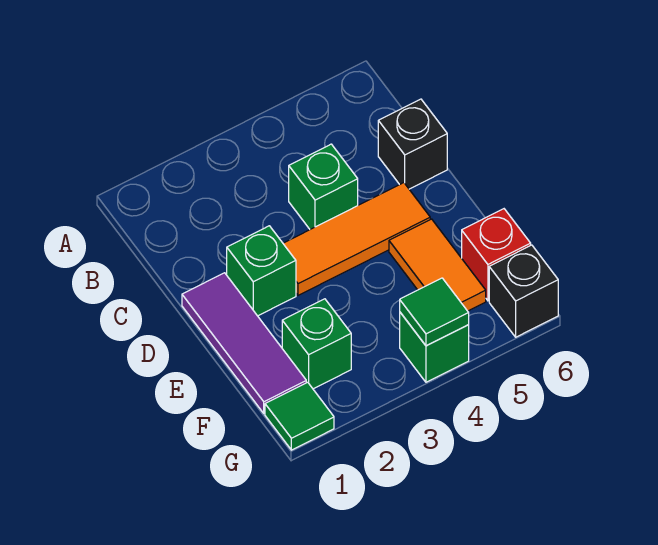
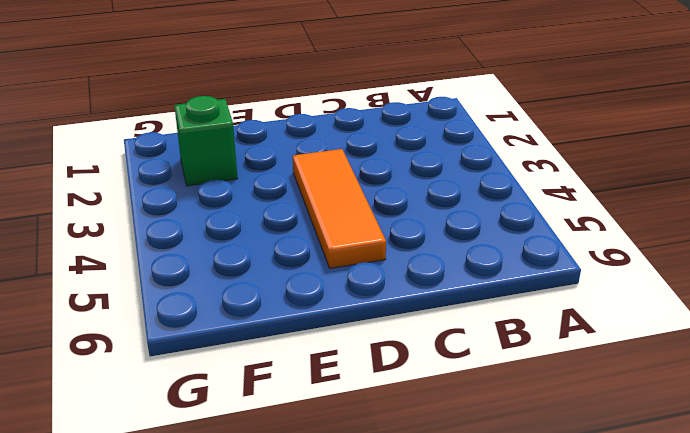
none -> green 1x1 brick [289,144,358,229]
none -> black 1x1 brick [378,99,447,189]
none -> purple 1x3 tile [182,273,306,413]

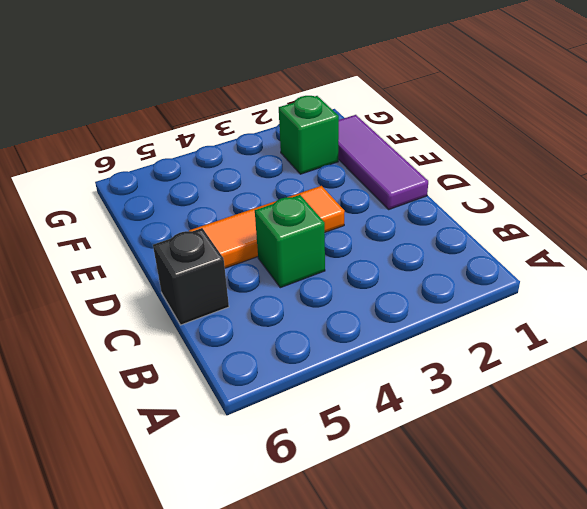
none -> green 1x1 brick [227,226,296,316]
none -> orange 1x2 tile [389,219,486,311]
none -> red 1x1 brick [462,209,531,301]

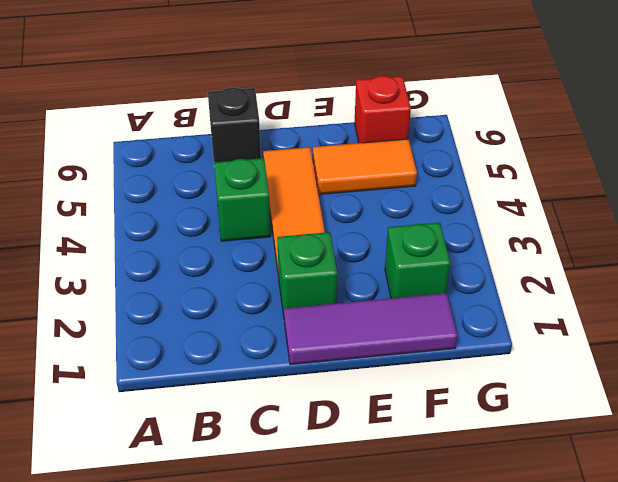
none -> green 1x1 tile [265,382,334,450]
none -> green 1x1 brick [400,312,469,382]
none -> black 1x1 brick [489,245,558,337]

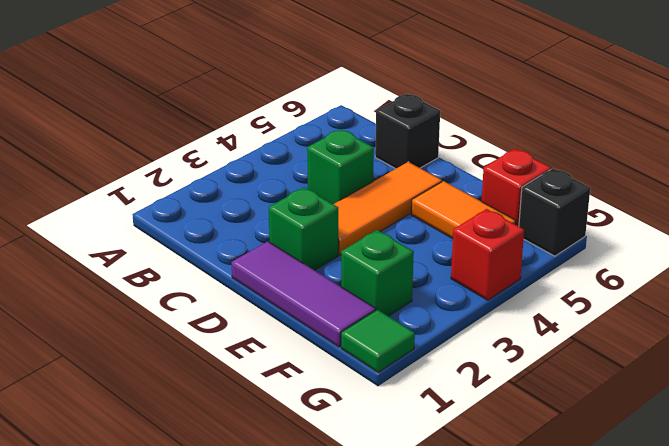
red 1x1 brick [451,209,524,300] -> green 1x1 brick [400,312,469,382]
none -> green 1x1 tile [400,278,469,346]

